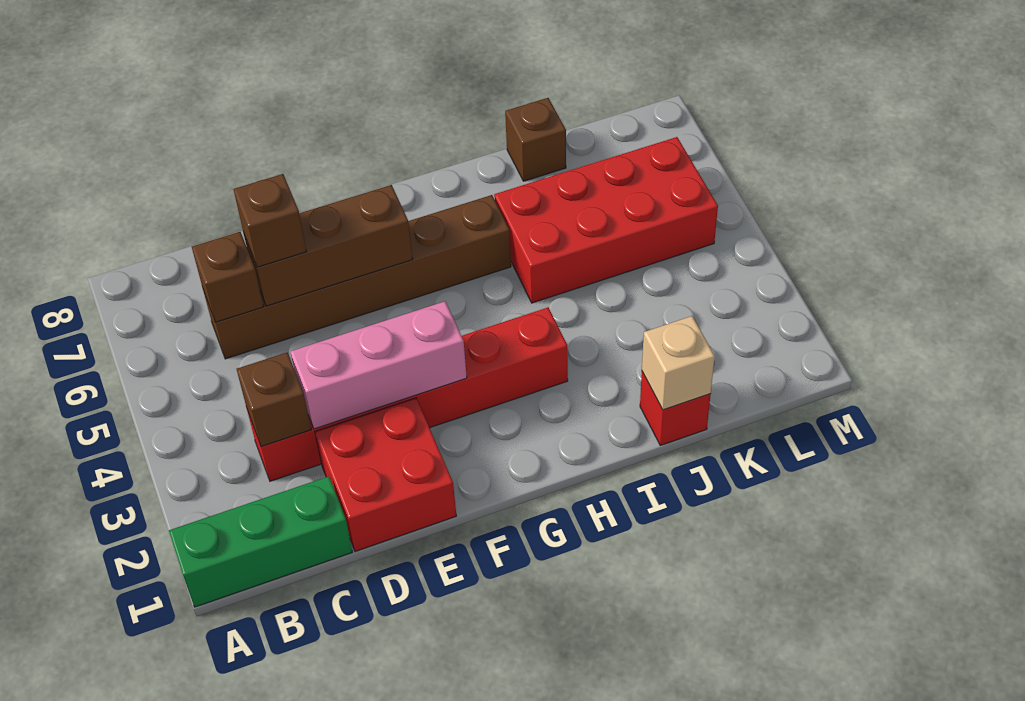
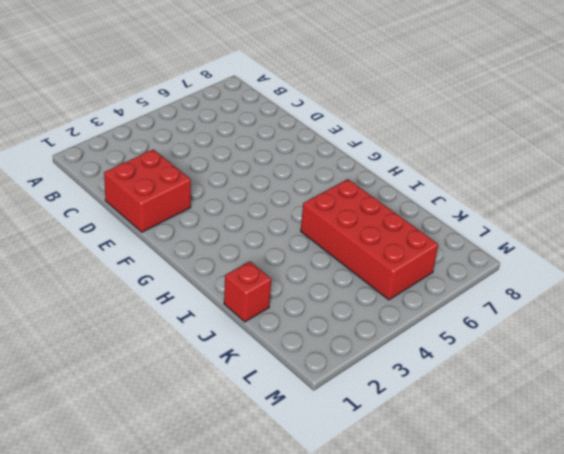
none -> green 1x3 brick [169,476,352,607]
none -> red 1x6 brick [247,308,568,481]
none -> brown 1x6 brick [203,195,511,359]

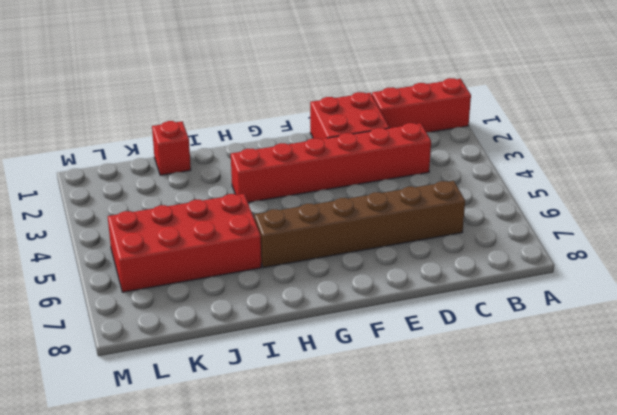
red 1x3 brick [372,78,471,132] -> green 1x3 brick [169,476,352,607]
none -> brown 1x1 brick [505,98,566,181]
none -> brown 1x1 brick [237,352,311,447]
none -> brown 1x1 brick [192,232,264,322]

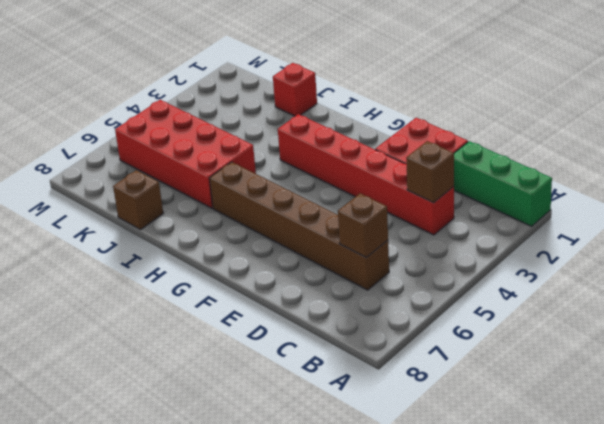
none -> pink 1x3 brick [290,301,467,429]
none -> brown 1x3 brick [243,185,413,306]
none -> tan 1x1 brick [642,316,715,410]

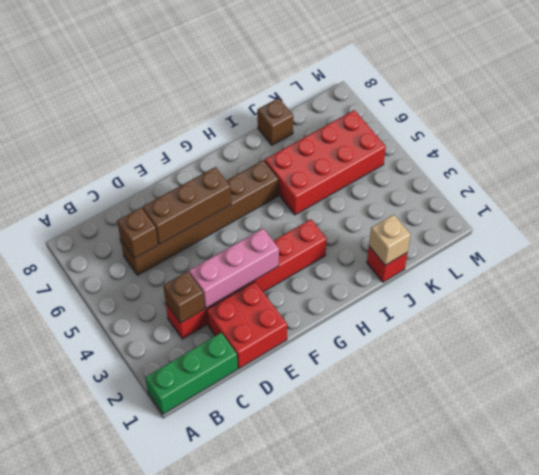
none -> brown 1x1 brick [233,174,306,267]

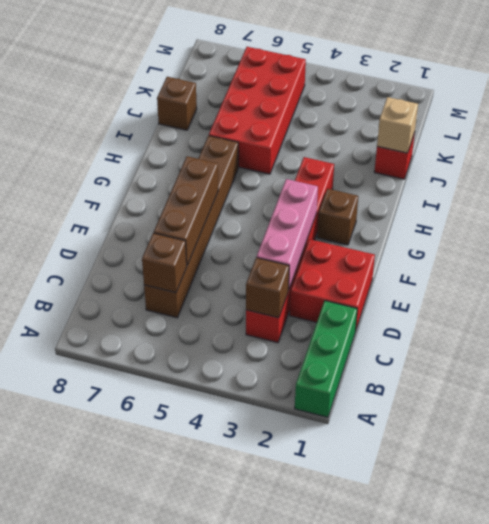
brown 1x1 brick [317,189,358,245] -> brown 1x1 brick moved to [233,174,306,267]

